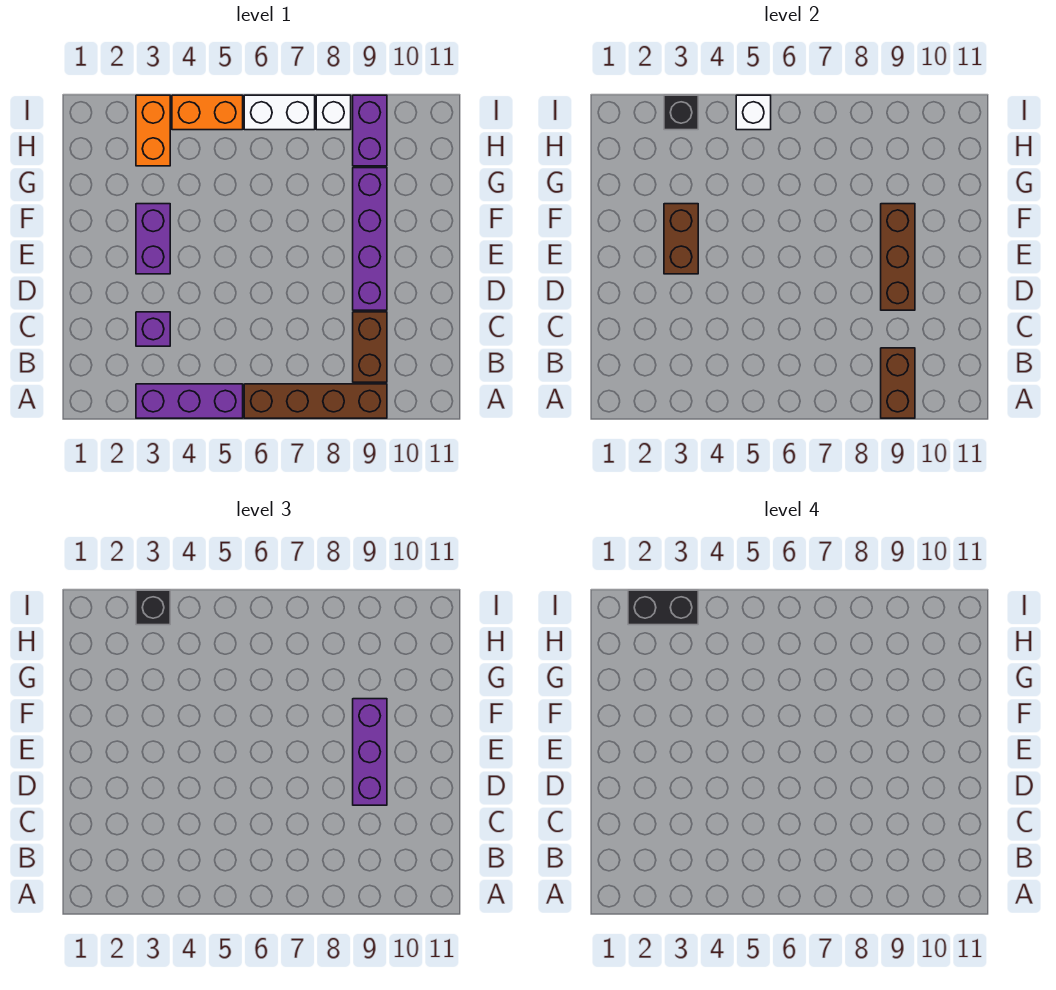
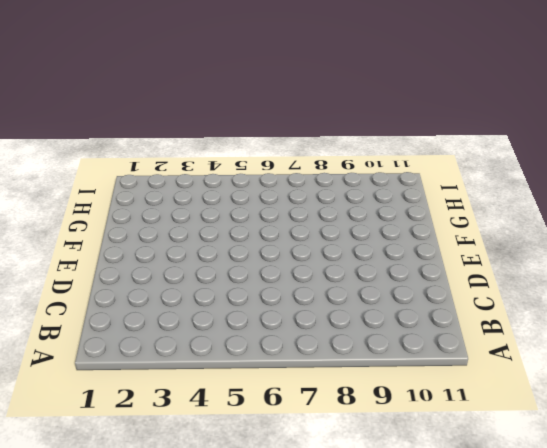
none -> purple 1x3 brick [136,384,243,418]
none -> brown 1x4 brick [244,384,387,418]
none -> brown 1x2 brick [353,312,387,382]

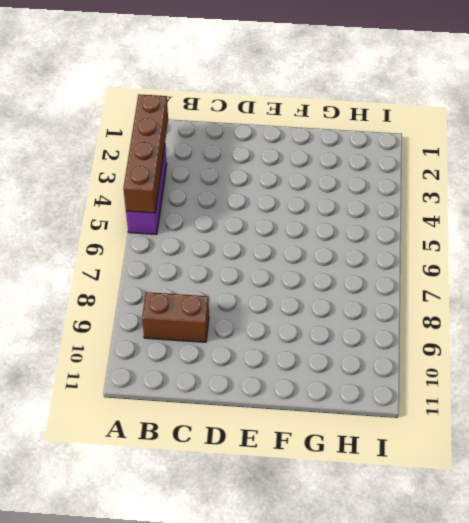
brown 1x4 brick [123,94,168,213] -> brown 1x4 brick moved to [244,384,387,418]
none -> purple 1x1 brick [136,312,170,346]
none -> purple 1x4 brick [353,168,387,310]
none -> purple 1x2 brick [136,204,170,274]

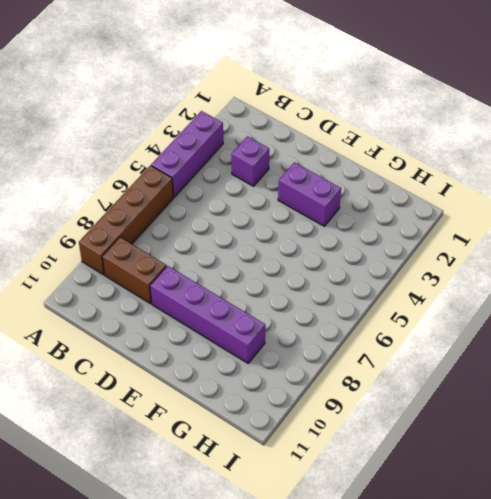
none -> orange 1x2 brick [136,95,170,166]
none -> purple 1x2 brick [353,95,387,166]
none -> orange 1x2 brick [172,95,243,130]

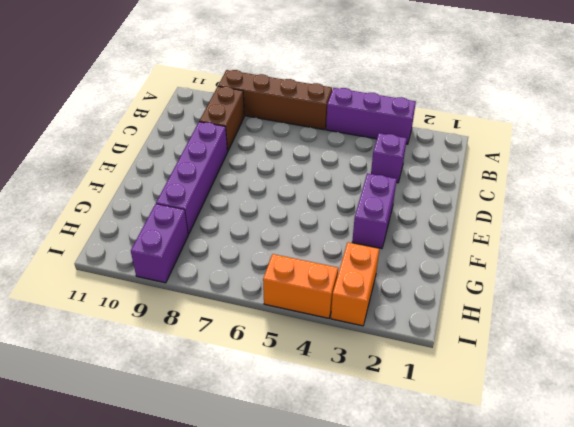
none -> white 1x2 brick [244,95,315,130]
none -> white 1x1 brick [316,95,351,130]
none -> brown 1x2 brick [881,348,915,418]

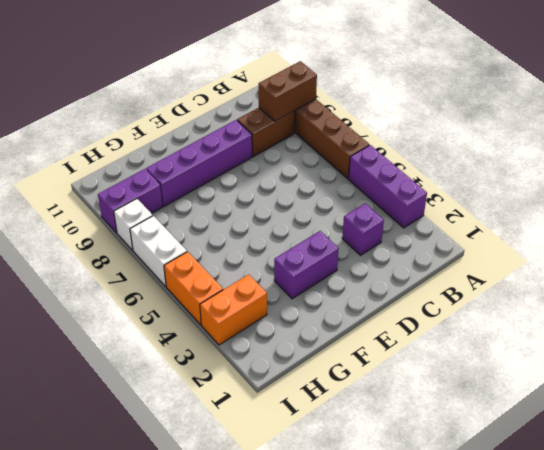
none -> brown 1x3 brick [881,204,915,310]
none -> brown 1x2 brick [664,204,698,274]
none -> black 1x1 brick [664,95,698,130]

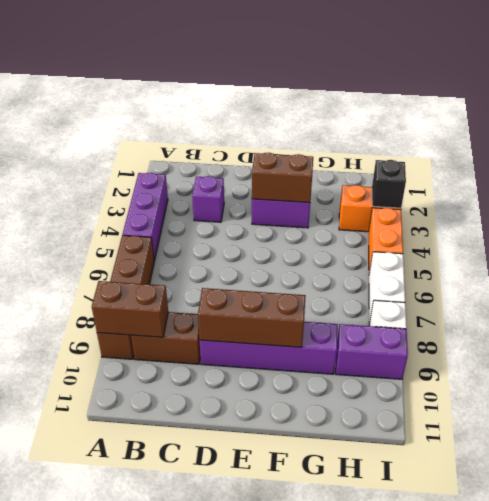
none -> white 1x1 brick [736,95,771,130]
none -> purple 1x3 brick [353,699,387,805]
none -> black 1x1 brick [136,590,170,625]

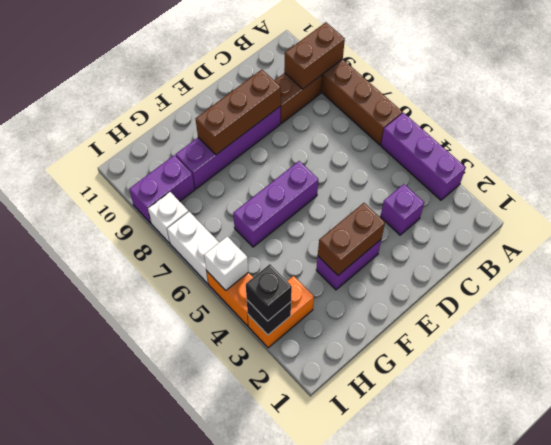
purple 1x3 brick [233,161,318,247] -> purple 1x3 brick moved to [353,699,387,805]
none -> black 1x2 brick [628,590,698,625]

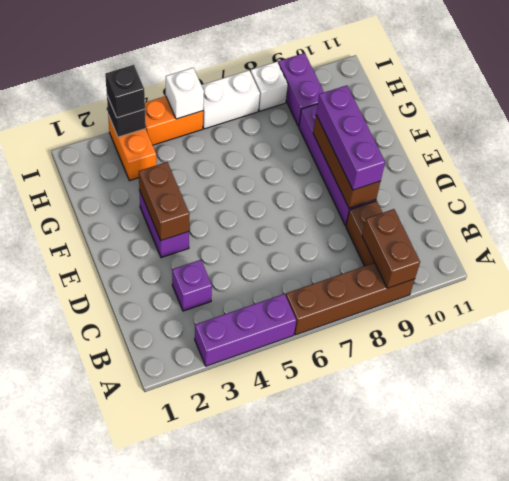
none -> black 1x2 brick [628,590,698,625]

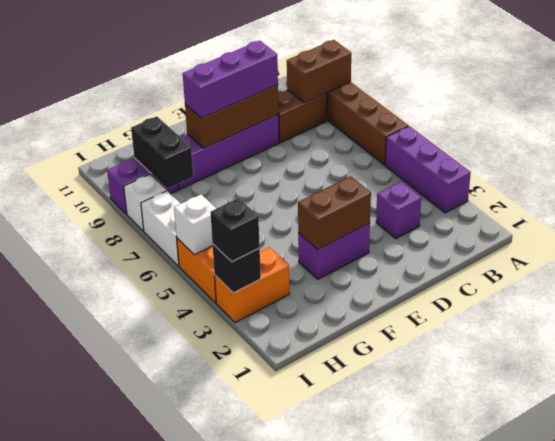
black 1x2 brick [131,116,193,189] -> black 1x2 brick moved to [628,590,698,625]

